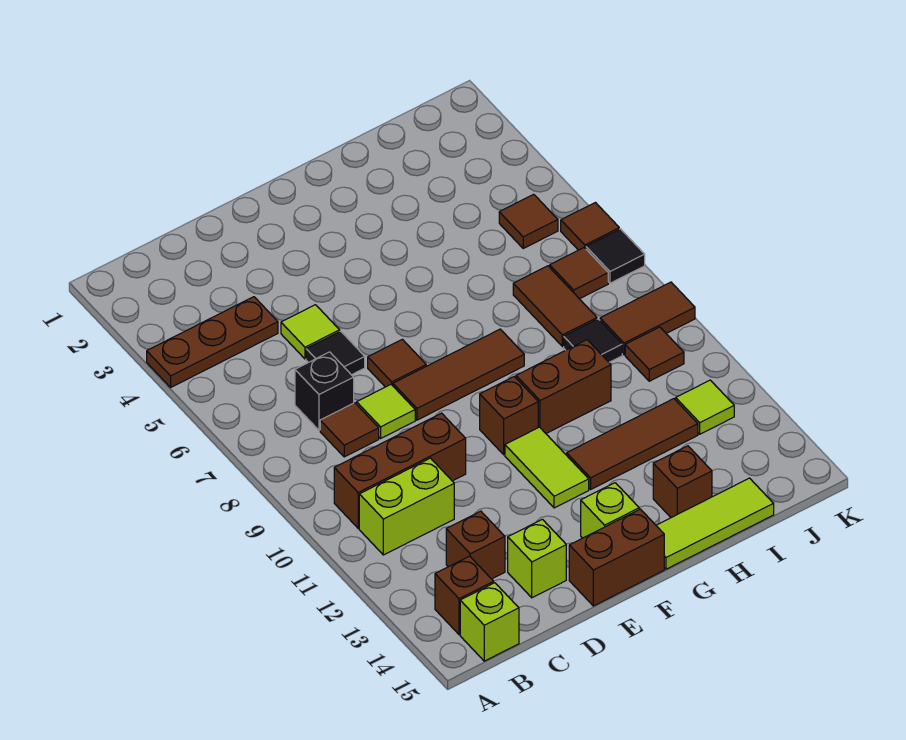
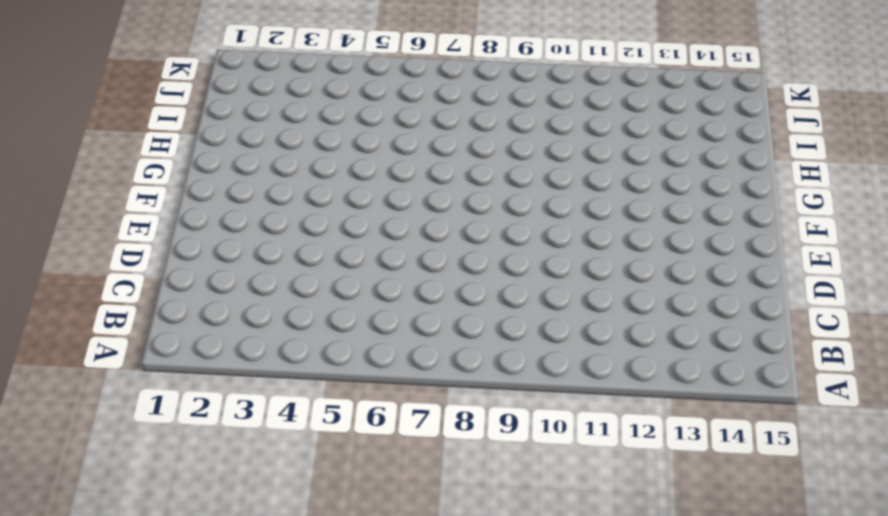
none -> brown 1x3 plate [147,297,278,387]
none -> brown 1x3 brick [334,413,466,528]
none -> lime 1x2 brick [359,458,454,555]
none -> brown 1x1 brick [435,556,494,635]

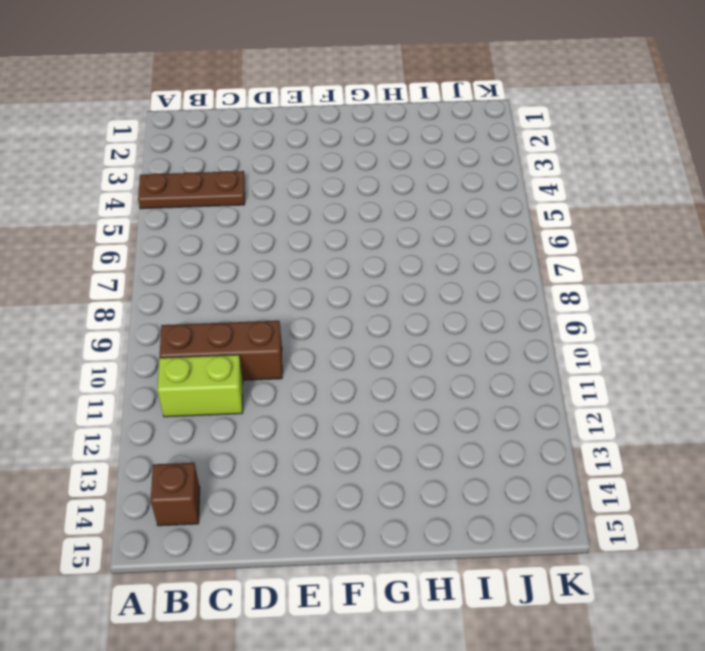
none -> lime 1x1 brick [460,583,519,661]
none -> black 1x1 brick [295,352,354,430]
none -> brown 1x1 tile [320,403,379,457]
none -> brown 1x1 brick [446,511,505,579]

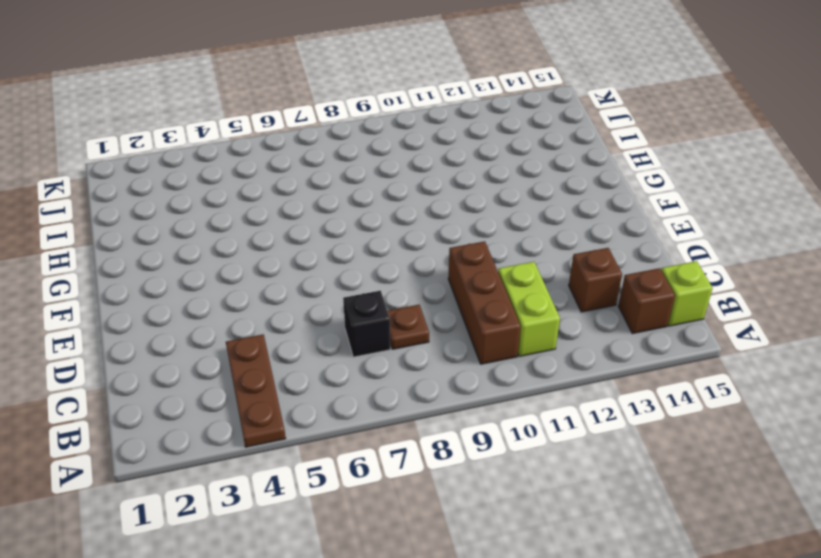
brown 1x1 plate [387,305,429,349] -> brown 1x1 tile [320,403,379,457]
none -> lime 1x1 tile [281,305,340,359]
none -> black 1x1 tile [306,331,365,375]
none -> lime 1x1 tile [357,385,415,438]
none -> lime 1x1 brick [508,519,566,598]

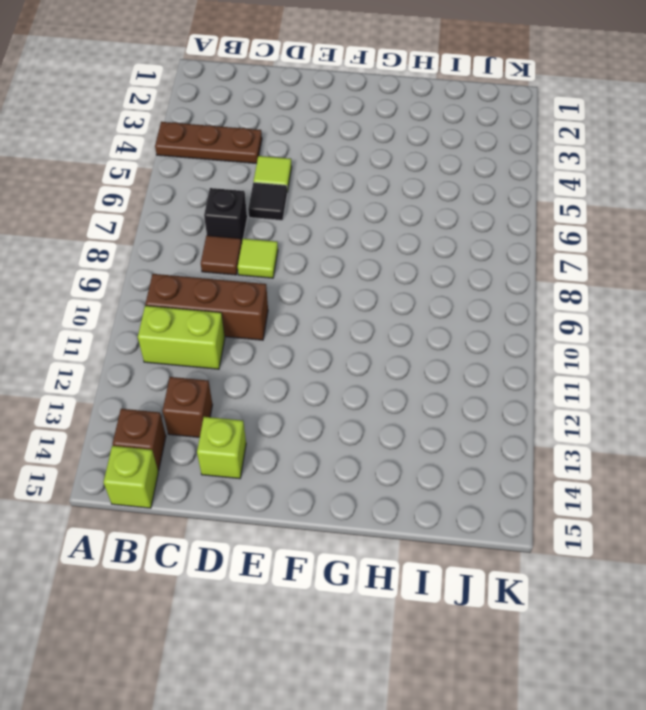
none -> brown 1x1 tile [368,339,426,387]
none -> brown 1x3 tile [393,329,524,420]
none -> brown 1x2 brick [569,509,664,606]
none -> brown 1x1 brick [480,376,538,455]

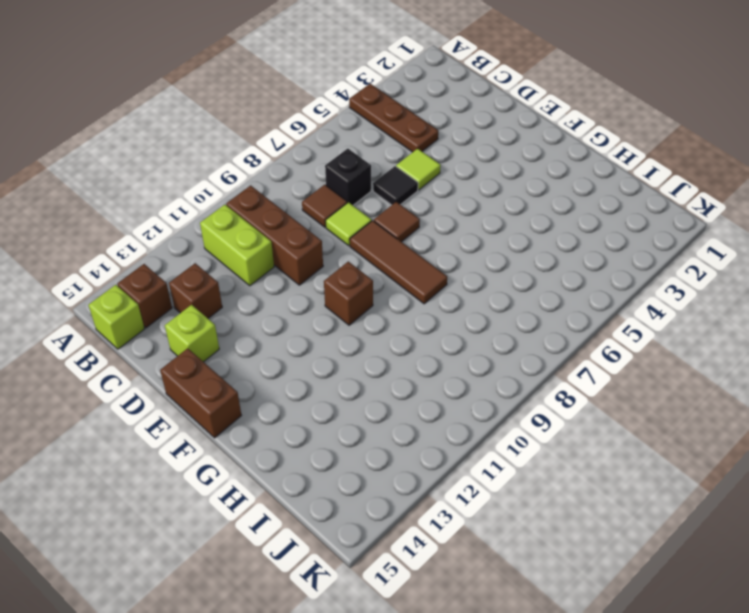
none -> lime 1x2 tile [505,427,589,508]
none -> lime 1x1 brick [581,483,639,538]
none -> brown 1x2 brick [516,340,611,433]
none -> brown 1x3 tile [567,399,698,489]

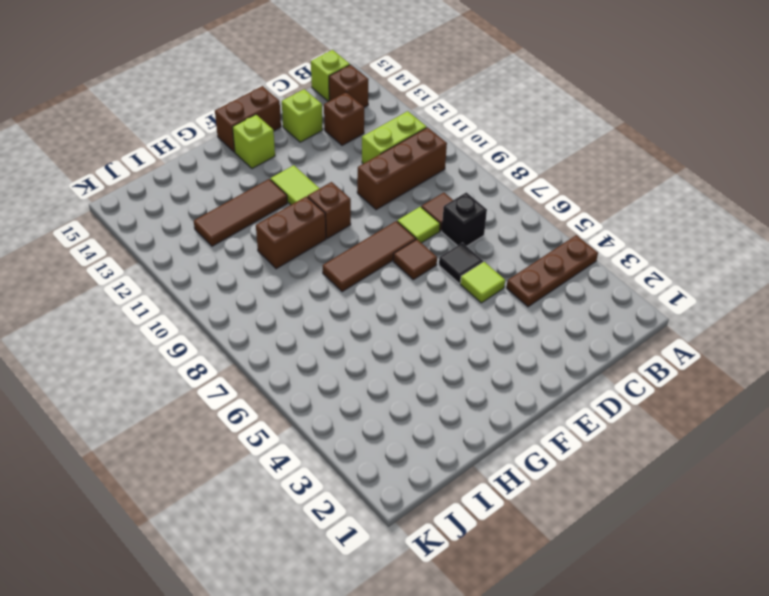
none -> lime 1x3 tile [656,478,774,569]
none -> brown 1x1 brick [653,446,712,518]
none -> brown 1x2 tile [513,266,597,347]
none -> black 1x1 tile [564,319,622,362]

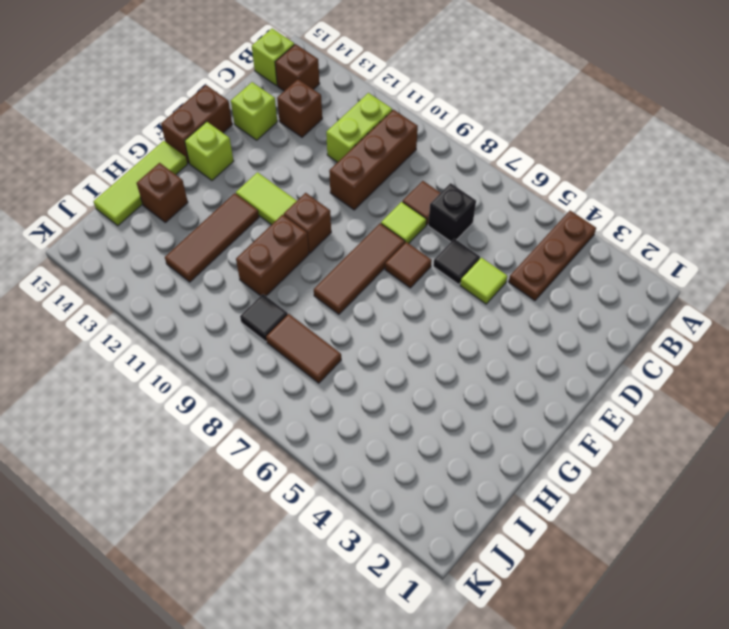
none -> brown 1x1 tile [499,194,558,248]
none -> brown 1x1 tile [550,248,608,299]
none -> brown 1x2 tile [600,282,695,355]
none -> brown 1x1 tile [625,327,684,381]

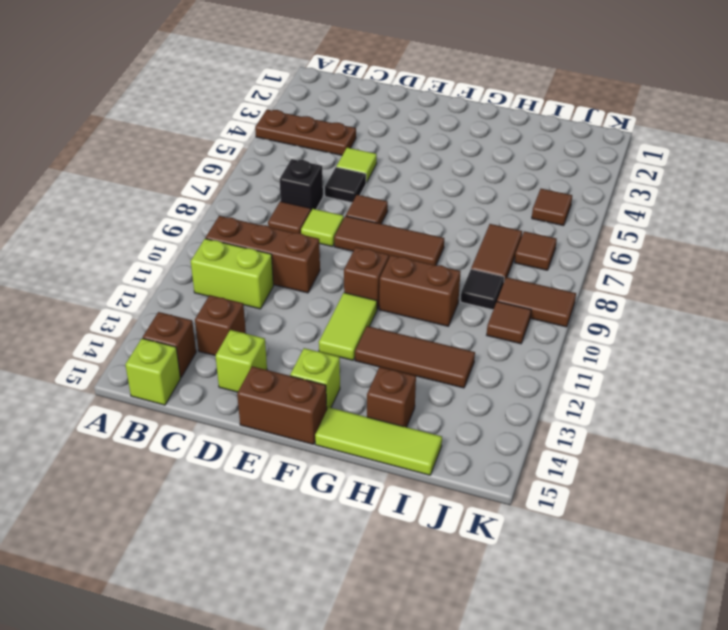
none -> lime 1x1 tile [676,380,734,434]
none -> brown 1x1 tile [561,203,619,250]
none -> black 1x1 tile [586,229,645,283]

